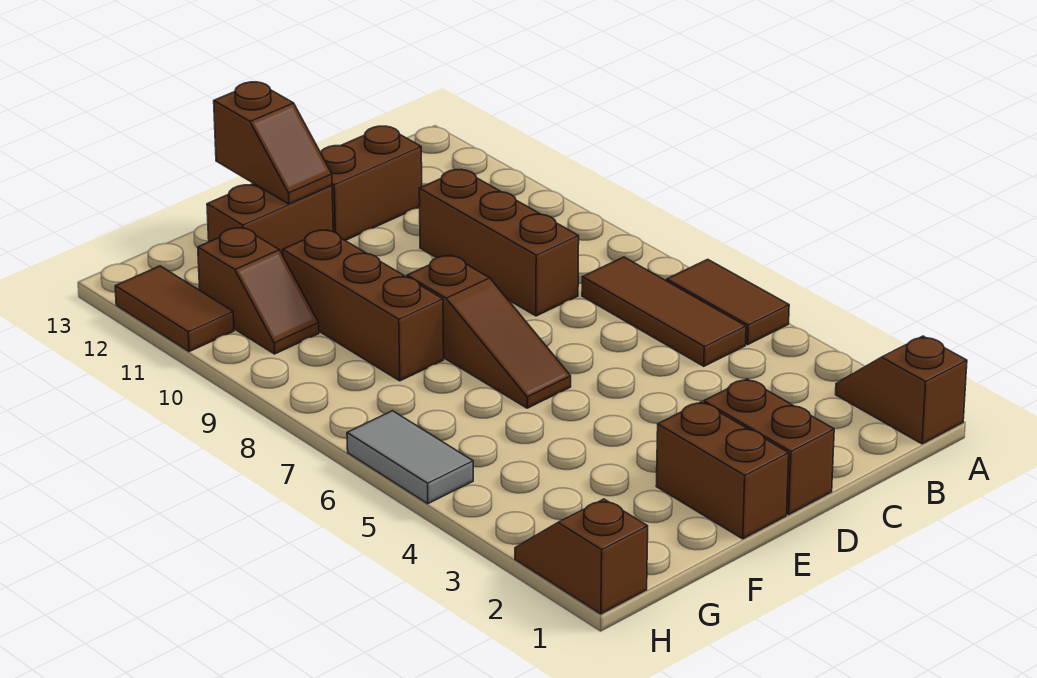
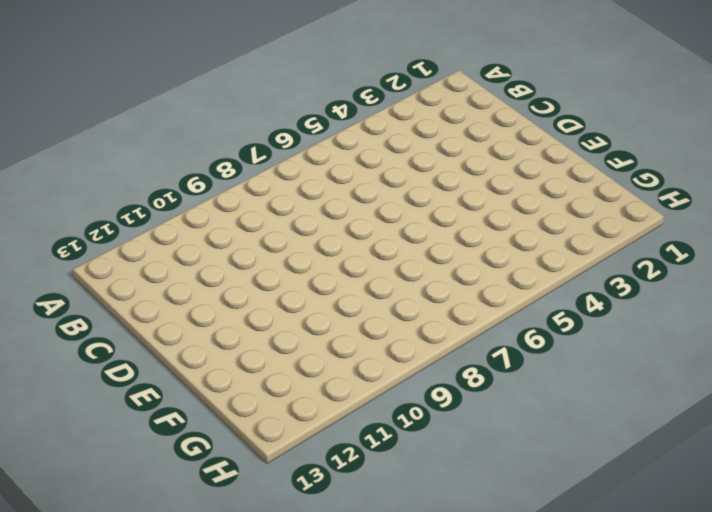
none -> brown 1x2 slope [836,336,967,444]
none -> brown 1x2 tile [667,259,789,345]
none -> brown 1x3 tile [582,257,746,366]

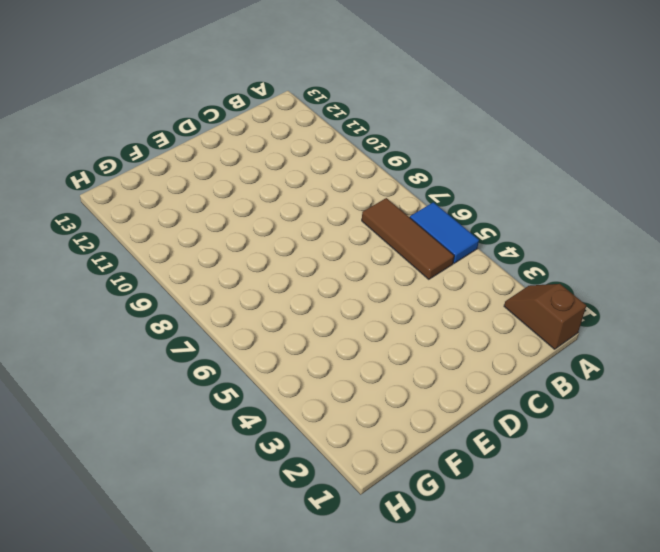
blue 1x2 tile [410,202,479,263] -> brown 1x2 tile [667,259,789,345]
none -> brown 1x3 brick [419,169,579,316]
none -> brown 1x2 brick [321,126,422,241]
none -> brown 1x2 brick [704,379,834,515]

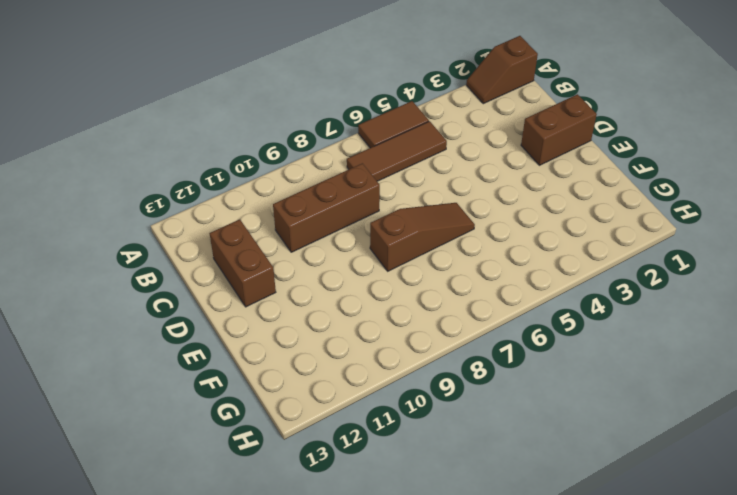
none -> brown 1x2 brick [656,402,789,539]
none -> brown 1x2 brick [207,183,333,255]
none -> brown 1x3 brick [283,230,444,381]

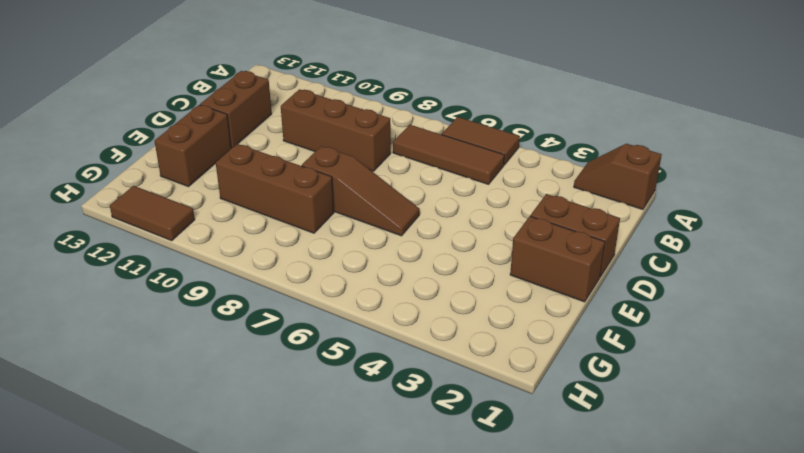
none -> brown 1x2 slope [198,227,319,354]
none -> brown 1x2 slope [515,499,648,614]
none -> grey 1x2 tile [347,411,473,504]

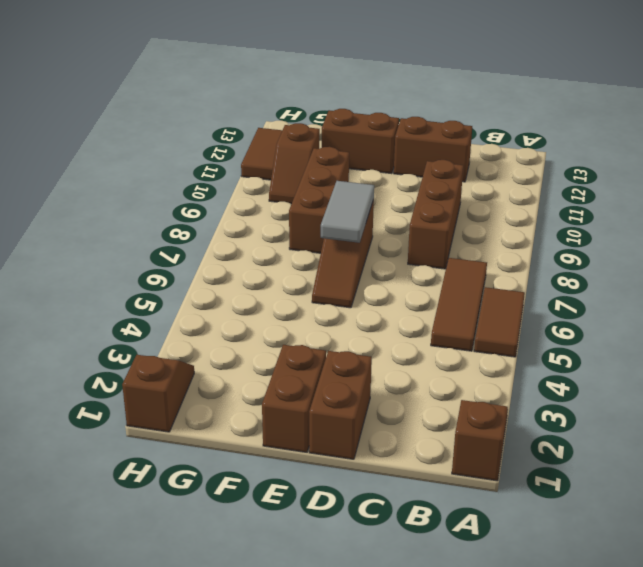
grey 1x2 tile [321,181,374,243] -> grey 1x2 tile moved to [347,411,473,504]
none -> brown 1x2 slope [214,82,332,204]

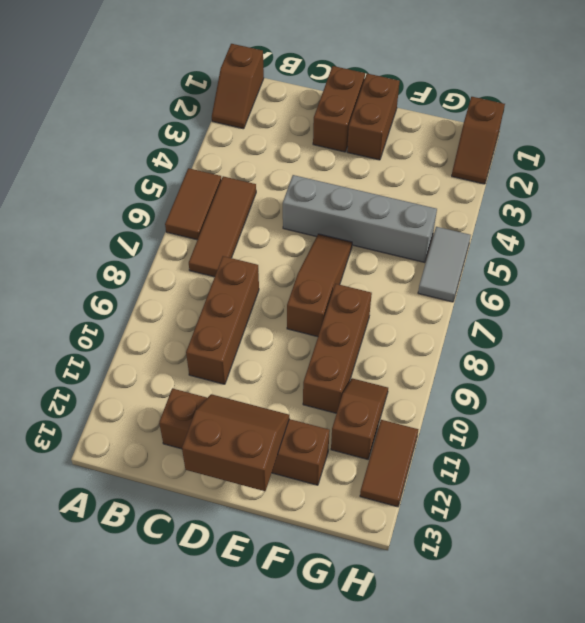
grey 1x4 brick [283,175,437,263] -> none
brown 2x2 slope [182,394,289,491] -> brown 1x2 slope [214,82,332,204]

